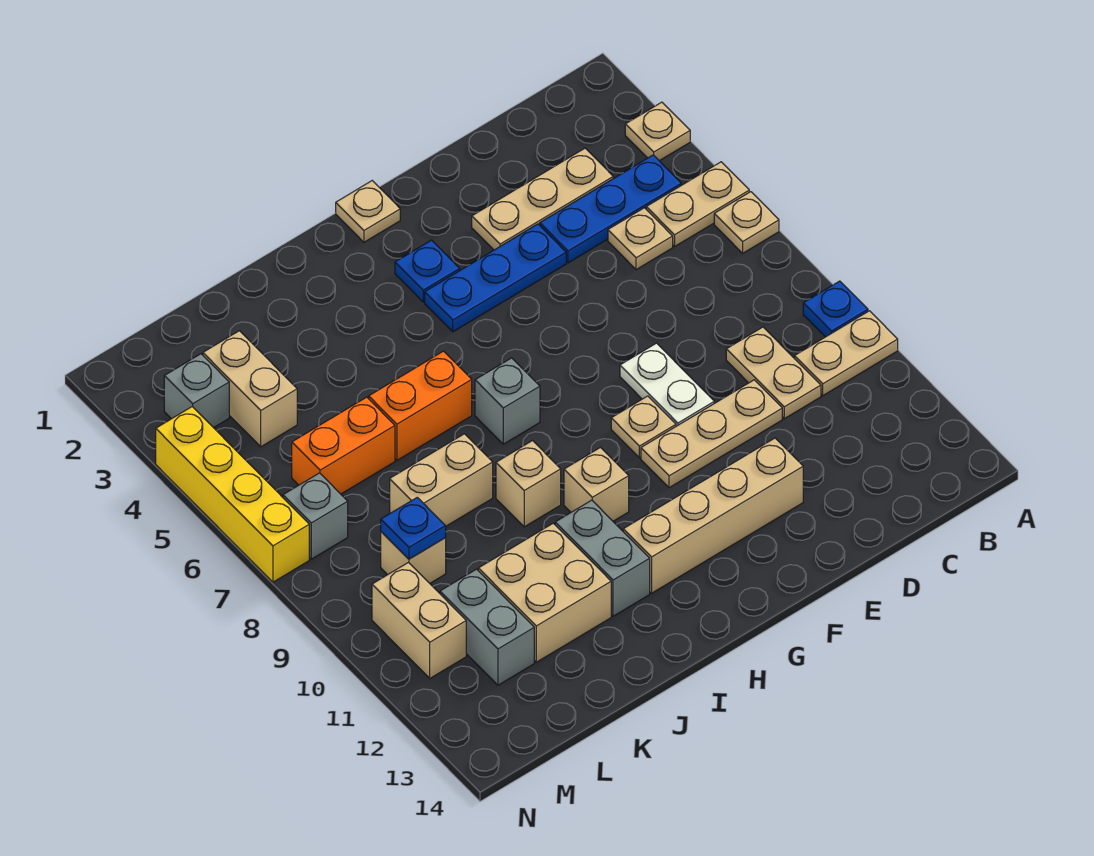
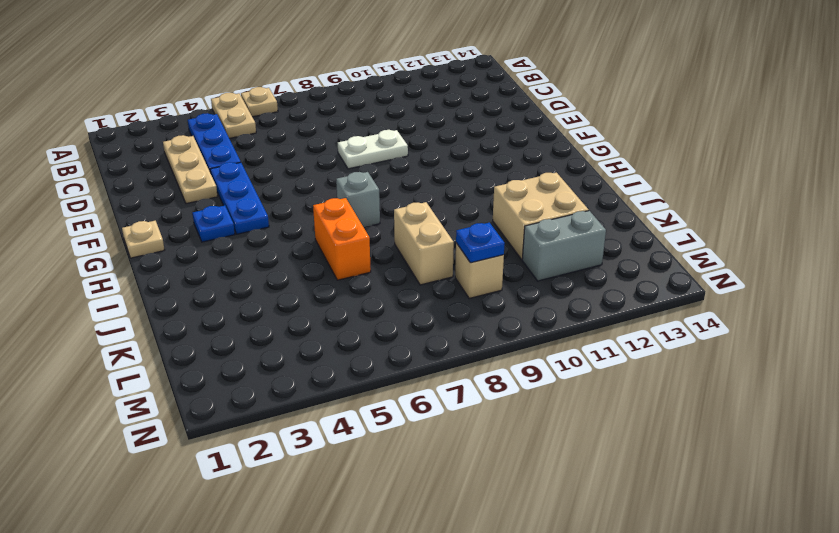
none -> tan 1x1 plate [625,102,690,161]
none -> blue 1x1 plate [803,281,868,337]
none -> tan 1x2 plate [794,311,898,395]
none -> tan 1x1 plate [608,208,673,270]

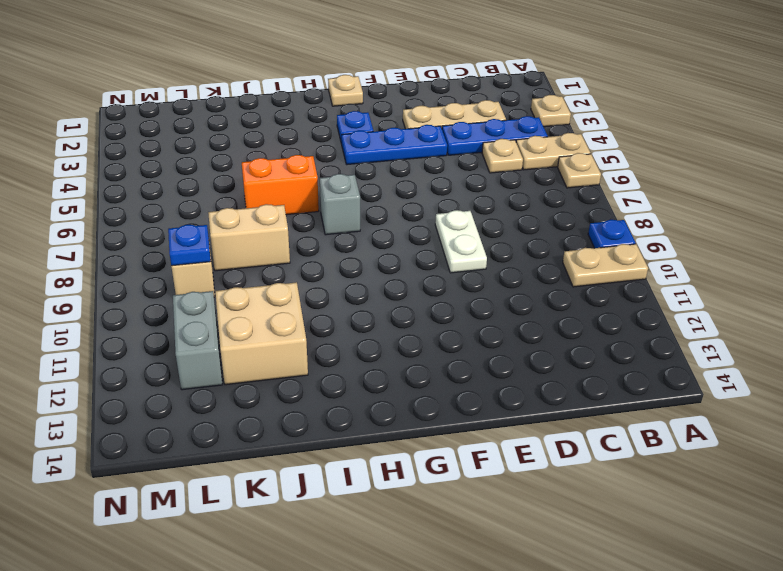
none -> tan 1x2 plate [726,327,821,419]
none -> tan 1x3 plate [641,380,782,488]
none -> tan 1x4 brick [623,438,803,593]
none -> tan 1x1 plate [611,396,676,458]

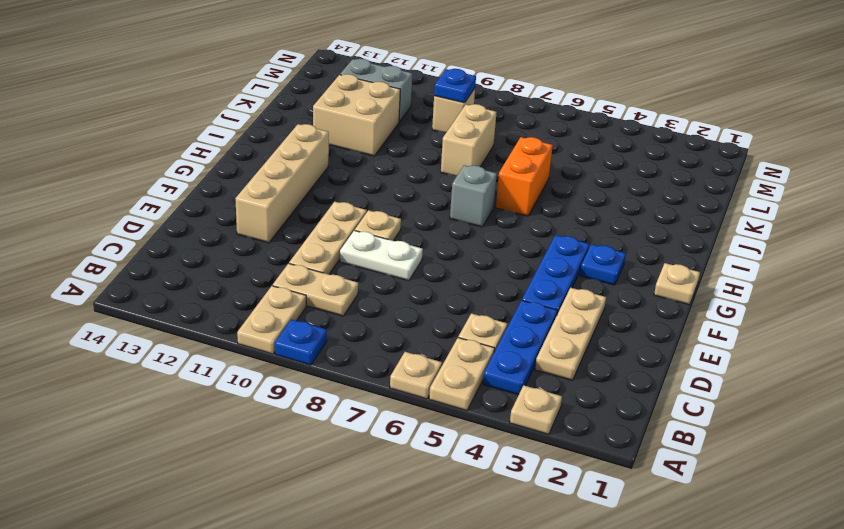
none -> tan 1x1 brick [564,448,629,521]
none -> tan 1x1 brick [496,441,561,527]
none -> grey 1x2 brick [555,500,650,616]
none -> orange 1x2 brick [292,397,395,494]

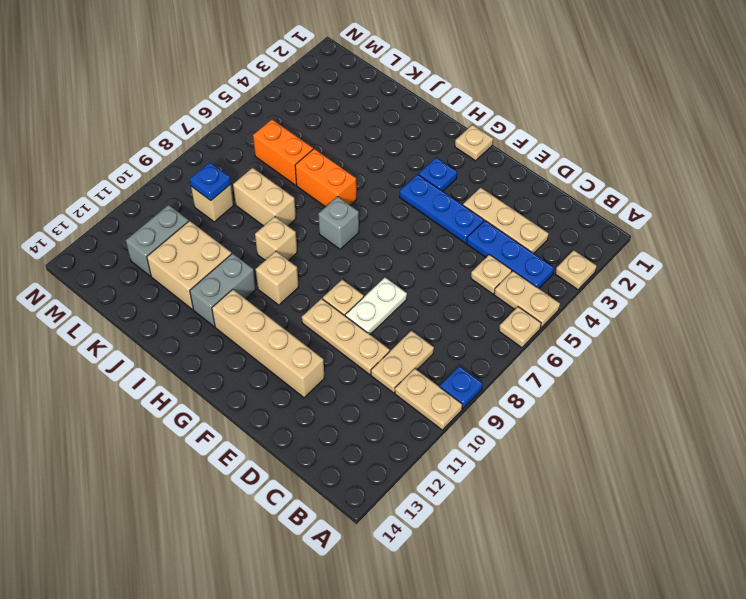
none -> tan 1x2 brick [203,331,297,447]
none -> grey 1x1 brick [164,354,229,428]
none -> grey 1x1 brick [283,473,348,559]
none -> tan 1x2 brick [372,563,466,678]

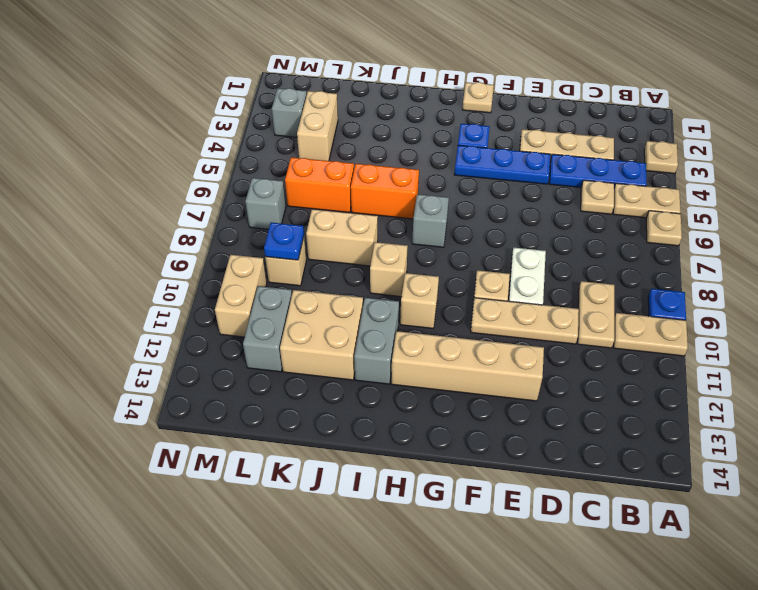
none -> yellow 1x4 brick [156,407,309,582]

